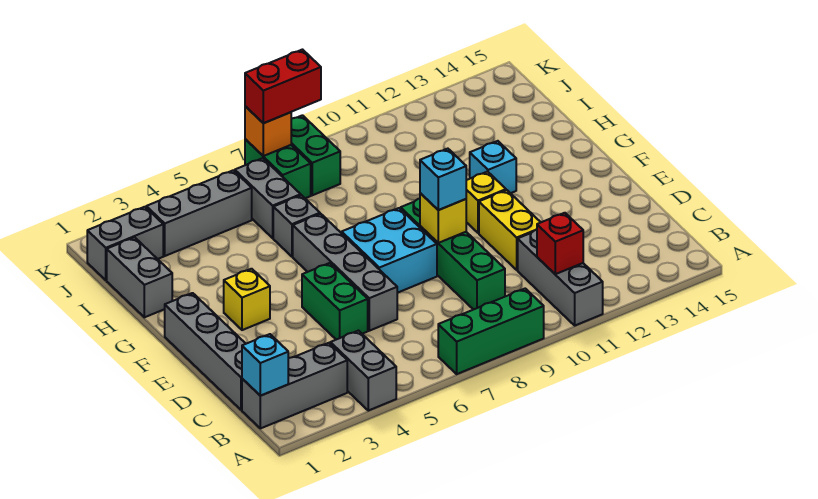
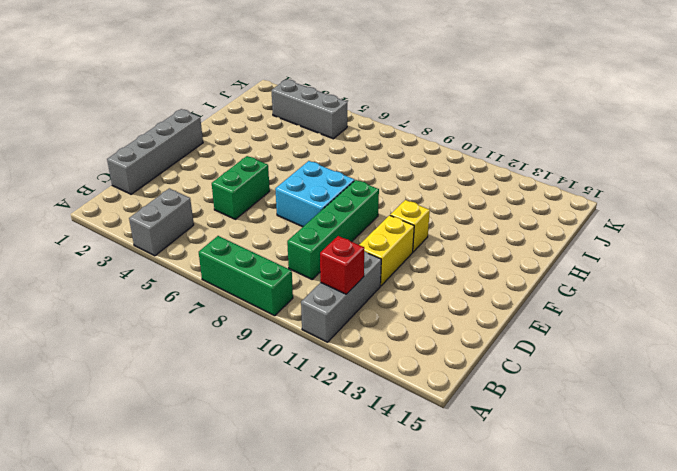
none -> grey 1x3 brick [242,343,347,428]
none -> grey 1x4 brick [293,214,397,331]
none -> yellow 1x1 brick [224,269,270,330]

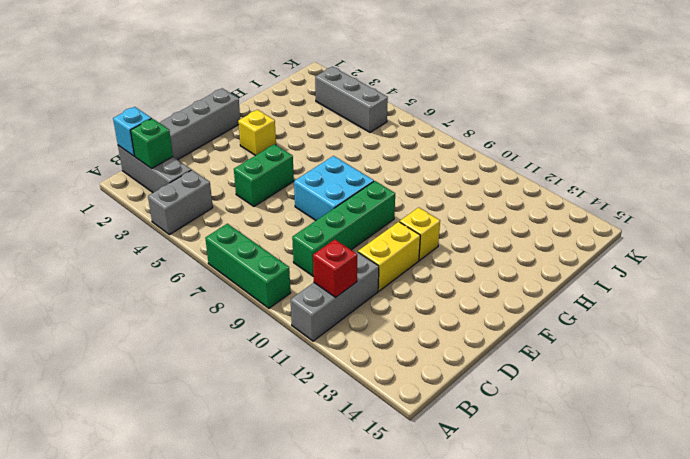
green 1x1 brick [130,118,173,169] -> none
none -> grey 1x4 brick [293,214,397,331]
none -> cyan 1x1 brick [470,141,516,193]
none -> grey 1x2 brick [107,237,172,317]

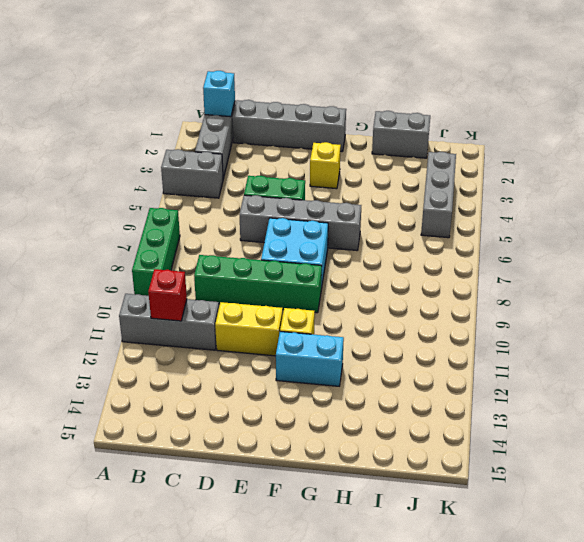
cyan 1x2 brick [276,331,344,386] -> cyan 1x1 brick [470,141,516,193]
none -> grey 1x1 brick [273,195,320,257]
none -> grey 1x2 brick [235,158,301,238]
none -> grey 1x2 brick [87,207,163,280]

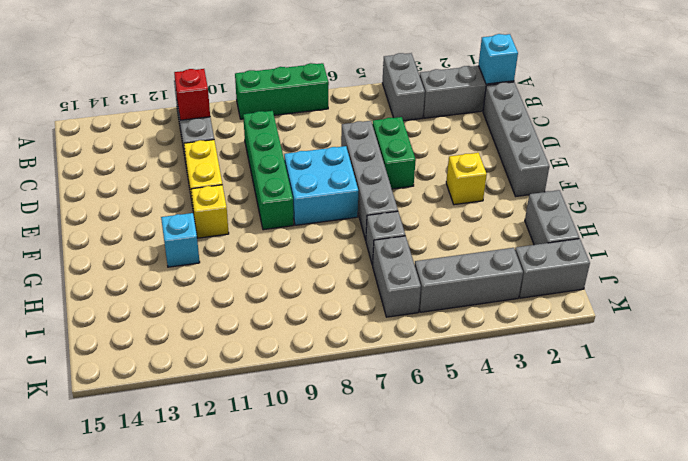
none -> green 1x2 brick [245,139,311,198]
none -> green 1x2 brick [291,115,340,195]
none -> yellow 1x1 brick [420,193,466,243]

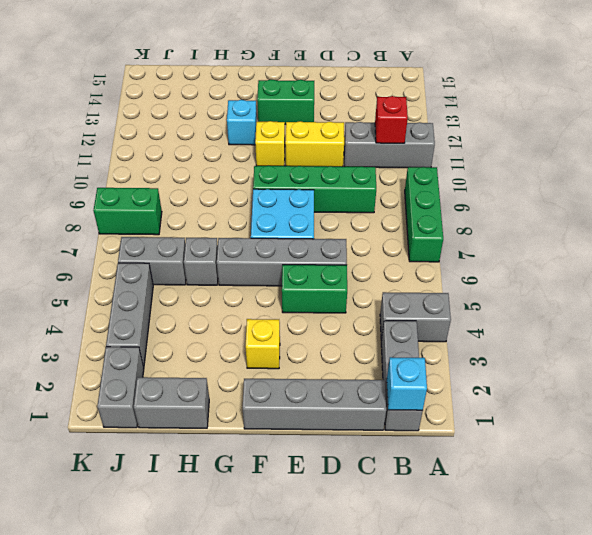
green 1x2 brick [257,80,314,124] -> green 1x2 brick moved to [245,139,311,198]
none -> yellow 1x1 brick [420,193,466,243]
none -> orange 1x1 brick [245,106,291,156]
none -> cyan 1x1 brick [420,149,466,210]

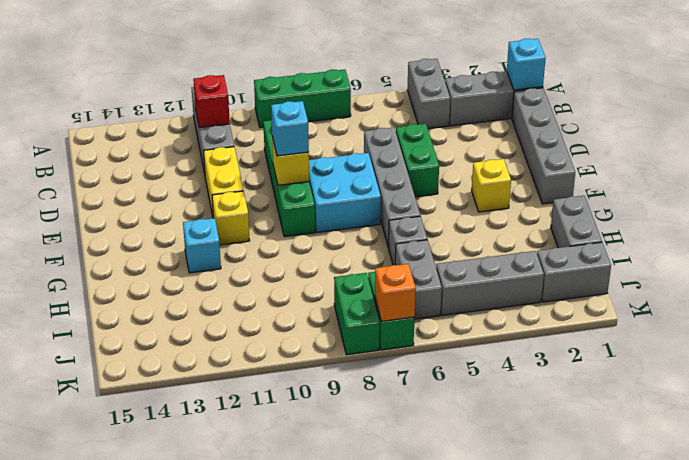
none -> red 1x2 brick [245,50,321,123]

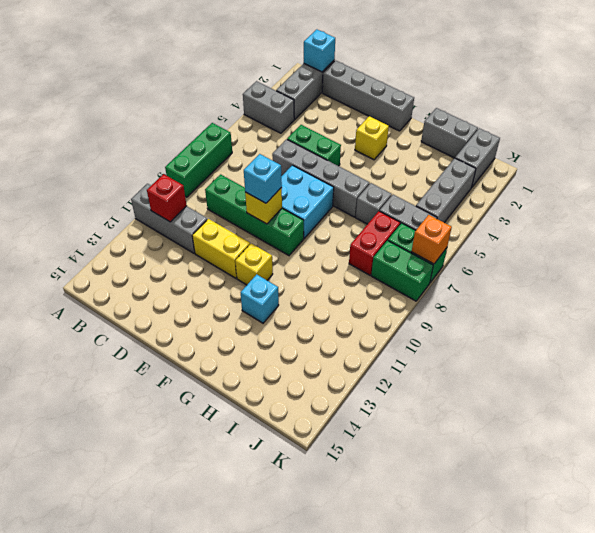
red 1x2 brick [349,211,400,275] -> red 1x2 brick moved to [245,50,321,123]

